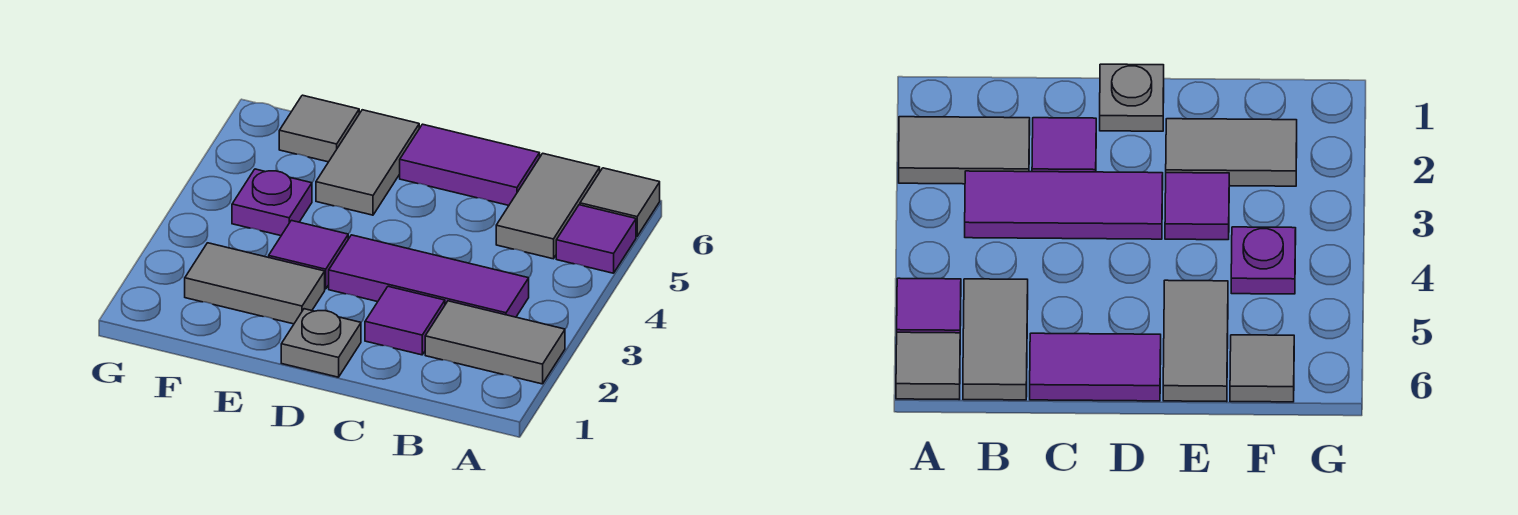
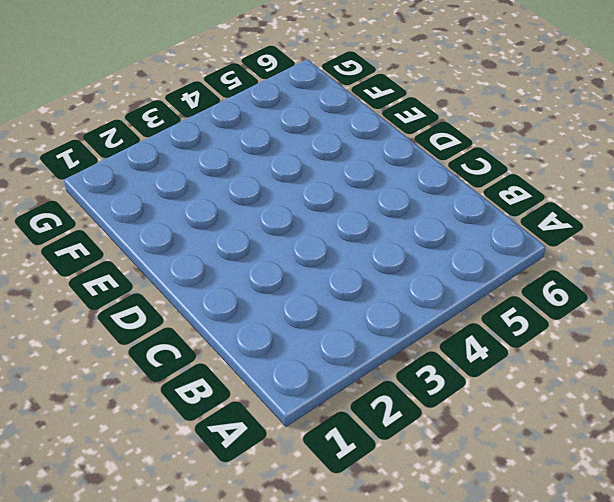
none -> grey 1x2 tile [425,301,565,384]
none -> purple 1x1 tile [556,205,636,273]
none -> grey 1x1 tile [580,168,660,236]

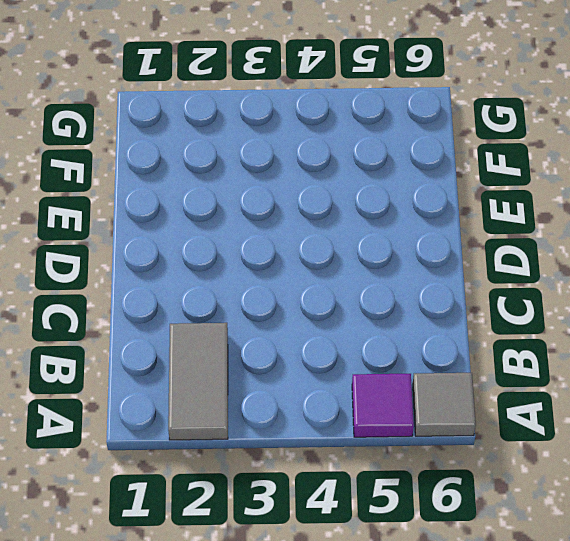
none -> purple 1x3 tile [329,235,529,317]
none -> grey 1x2 tile [496,153,600,259]
none -> purple 1x1 tile [365,286,445,355]

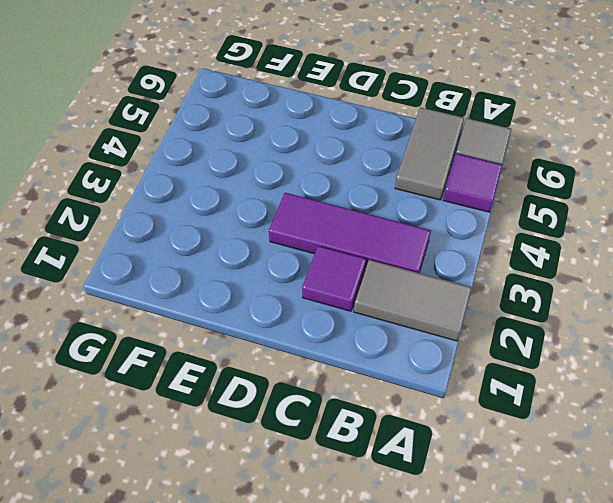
none -> purple 1x2 tile [400,124,540,205]
none -> grey 1x1 plate [281,309,361,377]
none -> grey 1x2 tile [185,243,325,324]

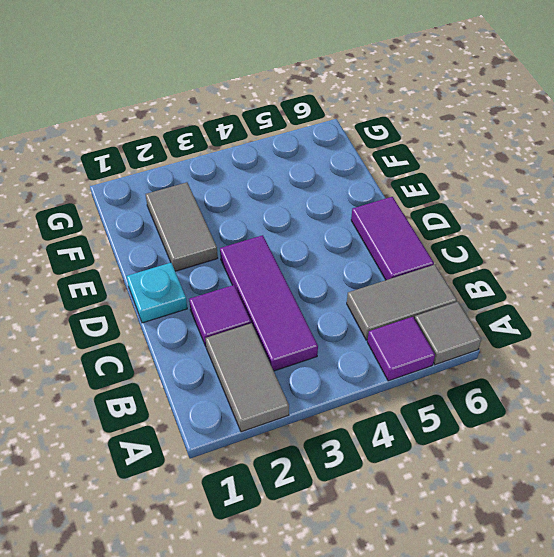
cyan 1x1 plate [127,263,187,323] -> grey 1x1 plate [281,309,361,377]
none -> purple 1x1 tile [269,220,348,289]
none -> grey 1x2 tile [316,110,419,215]
none -> purple 1x1 plate [232,169,312,236]

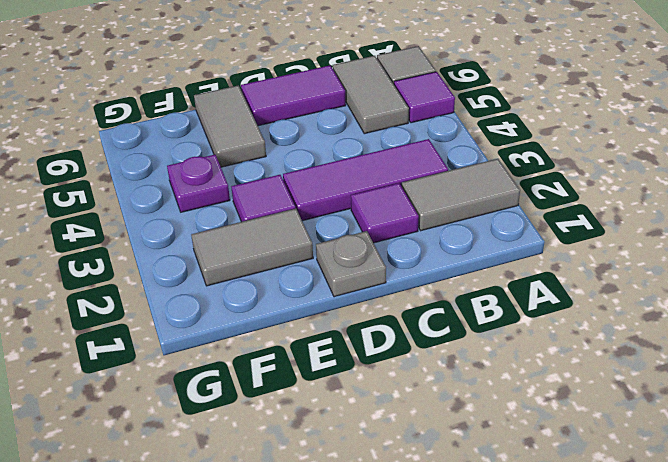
none -> grey 1x1 tile [279,95,359,162]

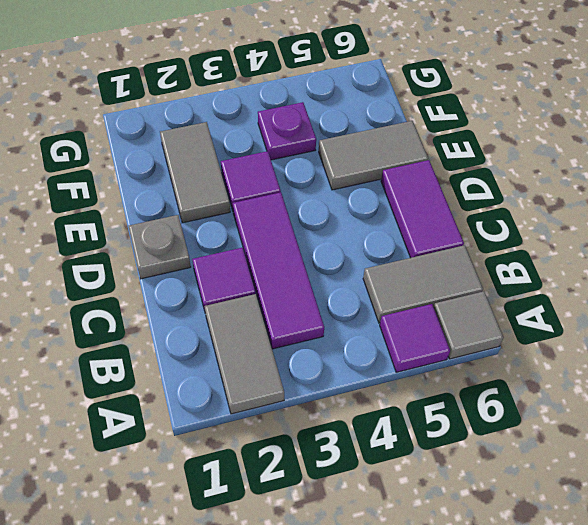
none -> grey 1x1 tile [279,95,359,162]

